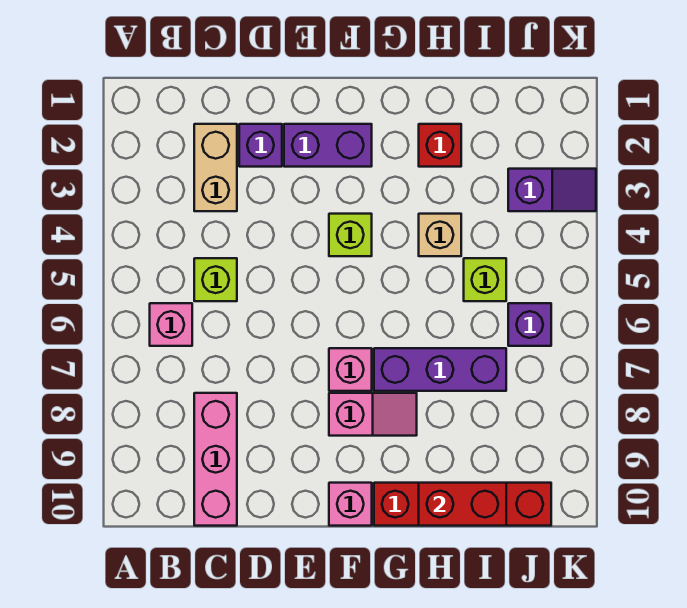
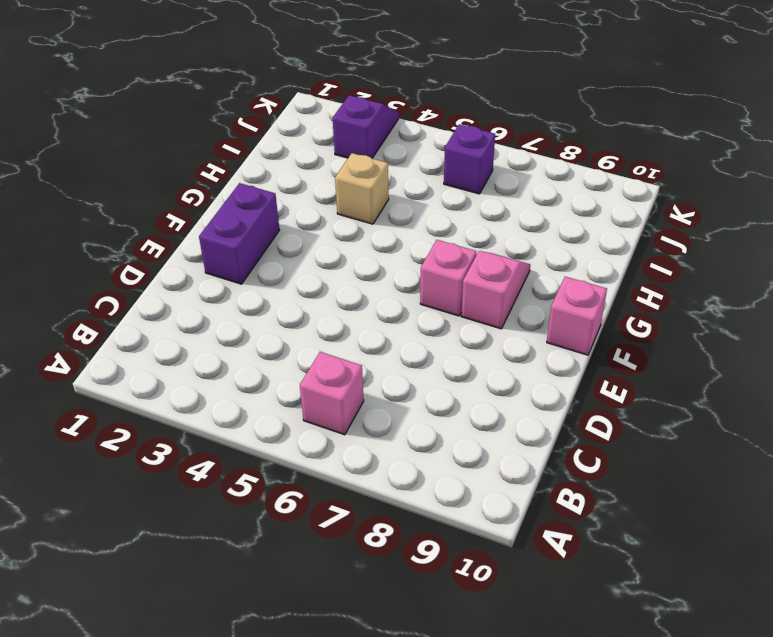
none -> tan 1x2 brick [194,124,237,211]
none -> lime 1x1 brick [194,258,237,301]
none -> pink 1x3 brick [194,393,237,526]

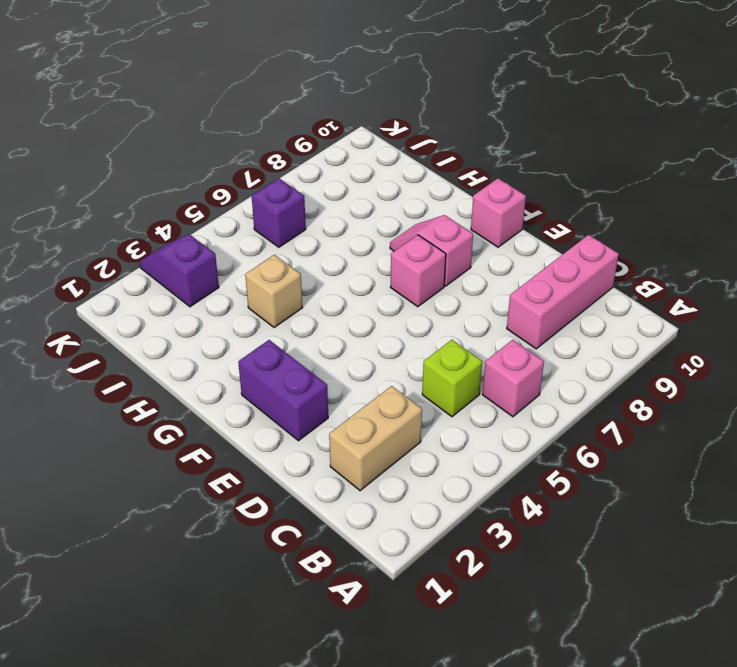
none -> purple 1x1 brick [239,124,282,167]
none -> lime 1x1 brick [329,214,372,256]
none -> purple 1x3 brick [374,348,506,391]

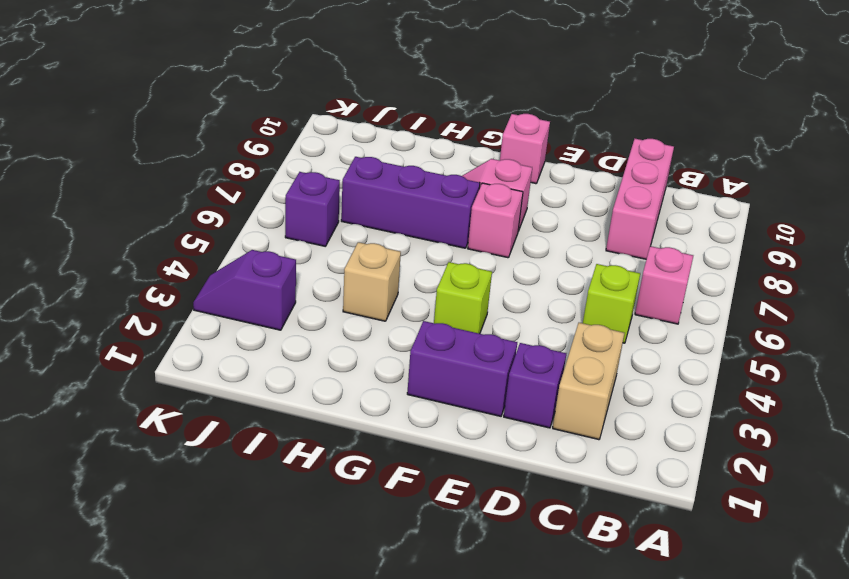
none -> red 1x4 brick [374,483,551,526]
none -> red 1x1 brick [419,124,461,167]
none -> lime 1x1 brick [464,258,506,301]

